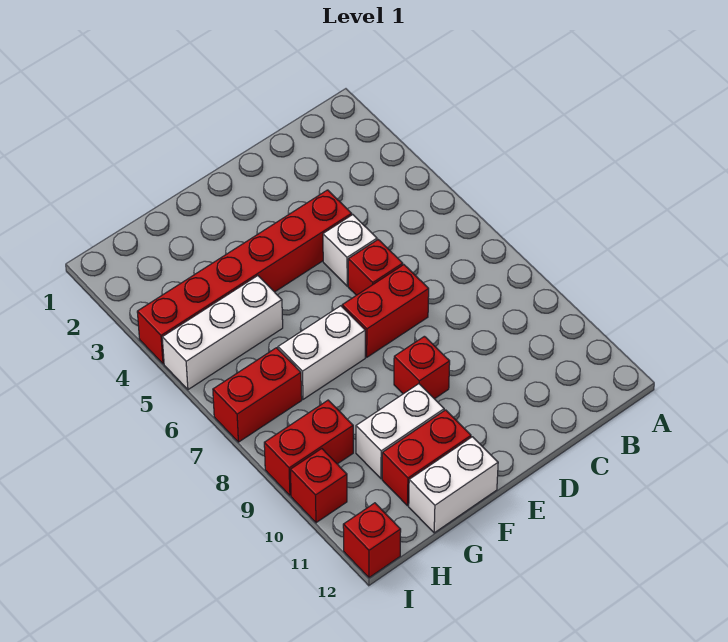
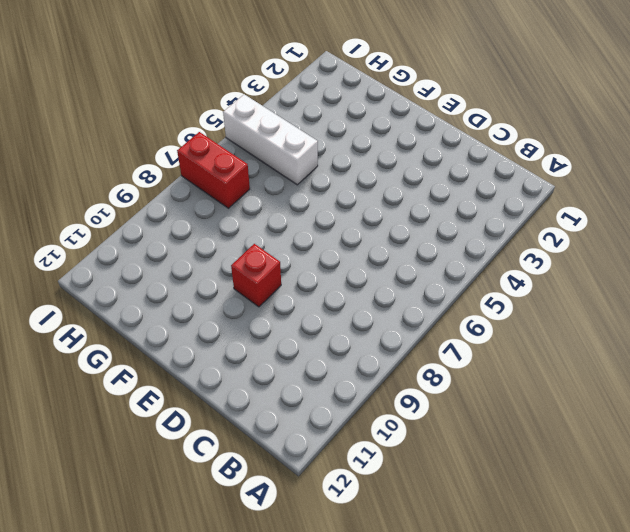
none -> red 1x6 brick [137,190,352,364]
none -> white 1x1 brick [323,215,377,286]
none -> red 1x1 brick [348,240,403,295]

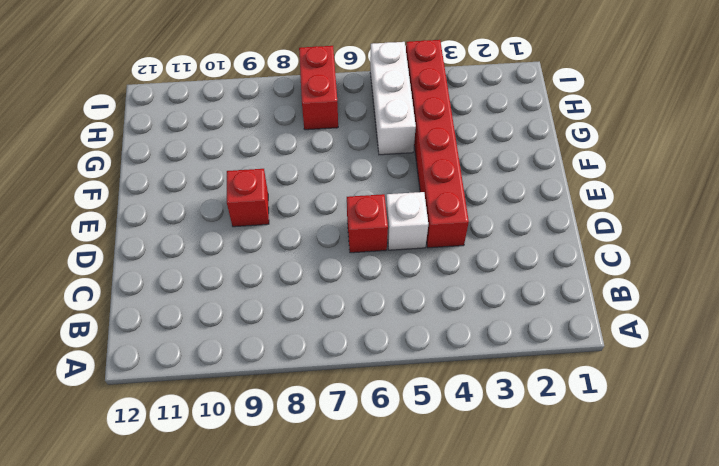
none -> red 1x2 brick [342,265,429,357]
none -> white 1x2 brick [278,306,365,399]
none -> white 1x2 brick [356,384,444,479]

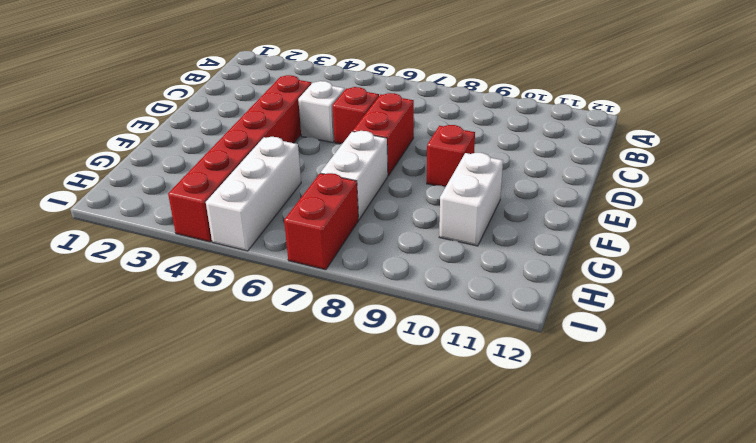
none -> red 1x2 brick [382,410,471,506]
none -> white 1x2 brick [409,437,498,533]
none -> red 1x2 brick [264,400,353,495]

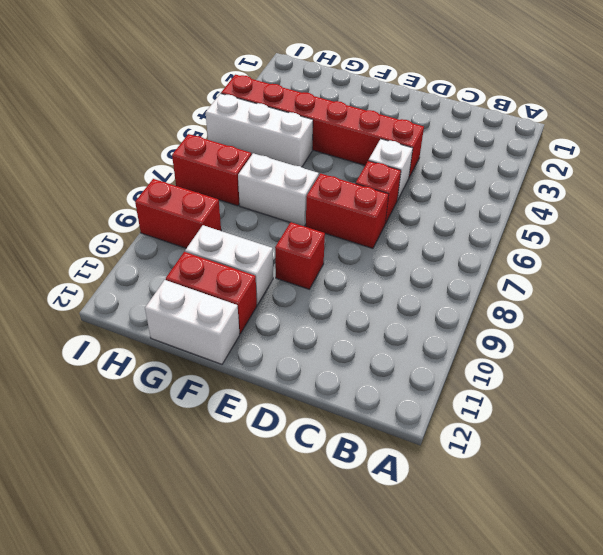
none -> red 1x1 brick [290,449,347,523]
none -> red 1x1 brick [343,503,401,578]

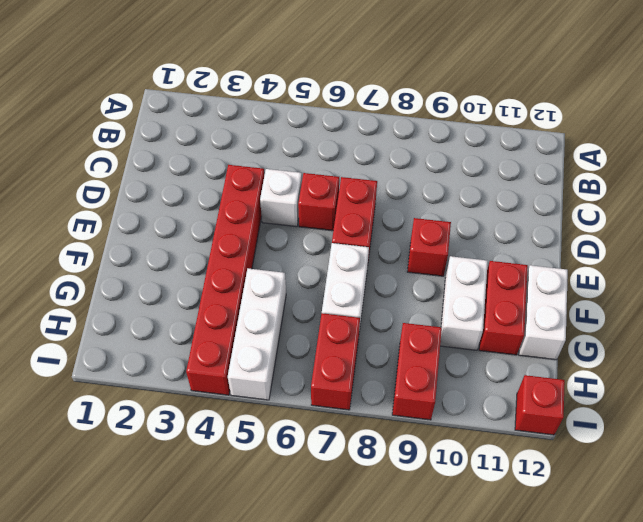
none -> red 1x1 brick [290,449,347,523]

